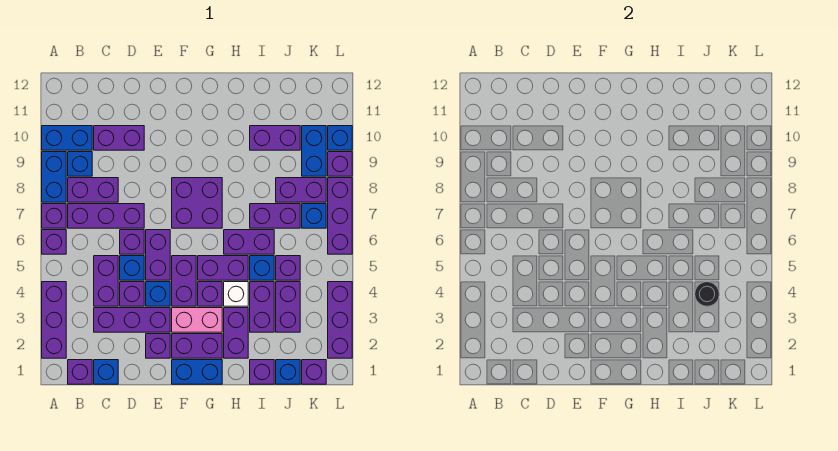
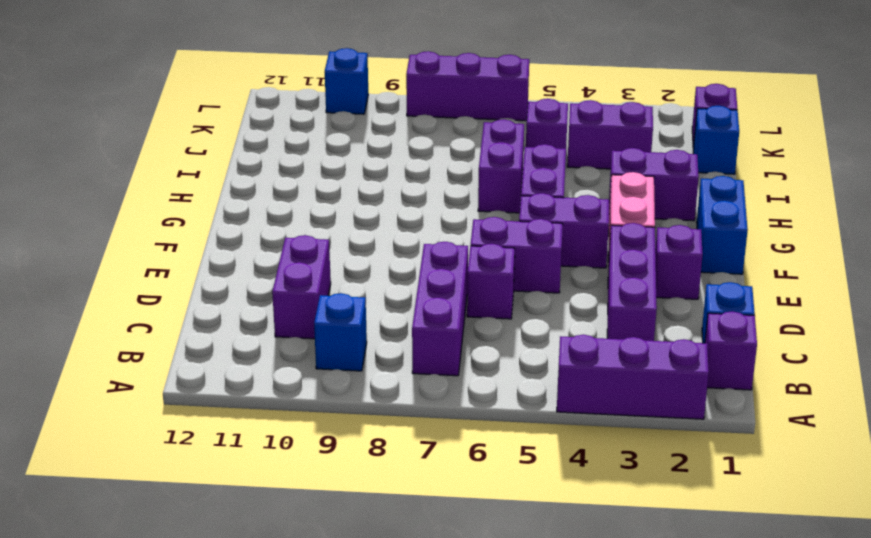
none -> purple 1x1 brick [42,230,66,254]
none -> purple 1x1 brick [42,204,66,228]
none -> blue 1x2 brick [42,152,66,202]
none -> blue 1x2 brick [42,126,92,150]

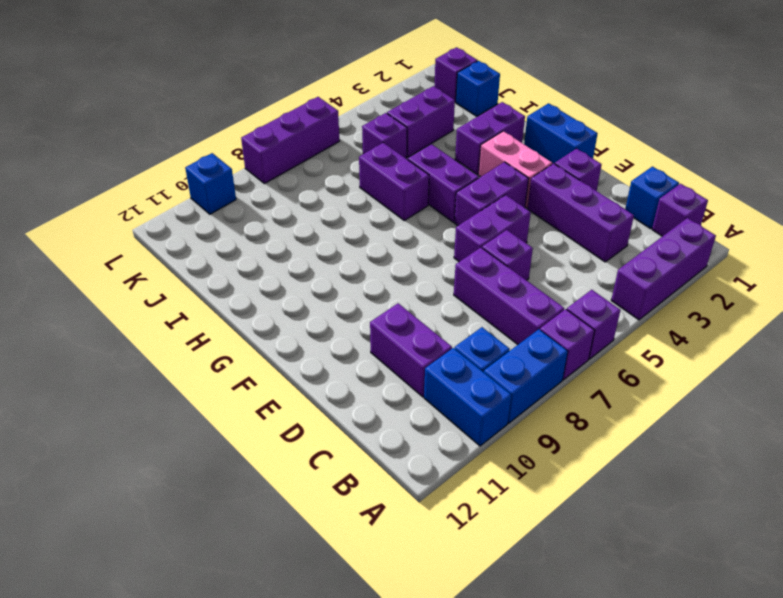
none -> purple 1x2 brick [68,178,118,202]
none -> purple 1x2 brick [94,256,118,306]
none -> purple 1x1 brick [120,282,144,306]
none -> blue 1x1 brick [120,256,144,280]

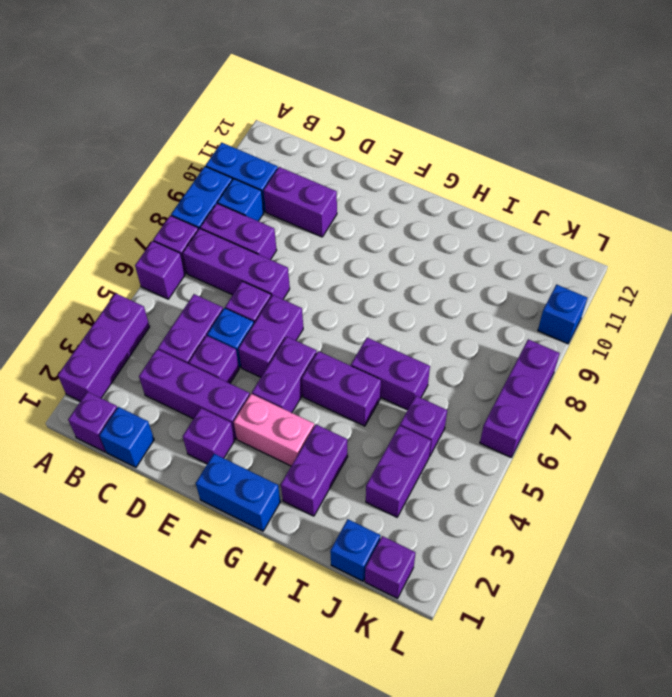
none -> blue 1x1 brick [146,282,170,306]
none -> purple 1x2 brick [172,334,222,358]
none -> purple 2x2 brick [172,178,222,228]
none -> purple 1x1 brick [198,282,222,306]

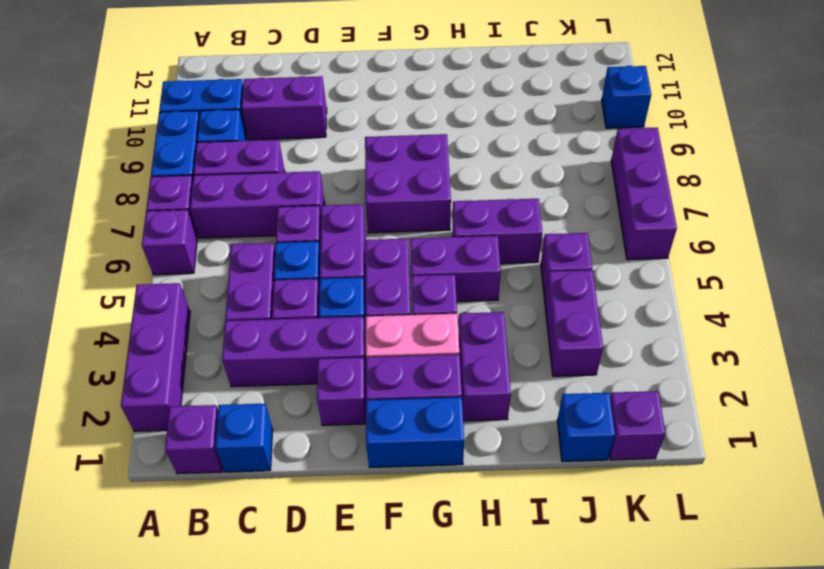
none -> white 1x1 brick [224,282,248,306]
none -> purple 1x1 brick [250,360,274,384]
none -> purple 1x2 brick [250,282,274,332]
none -> blue 1x1 brick [250,256,274,280]

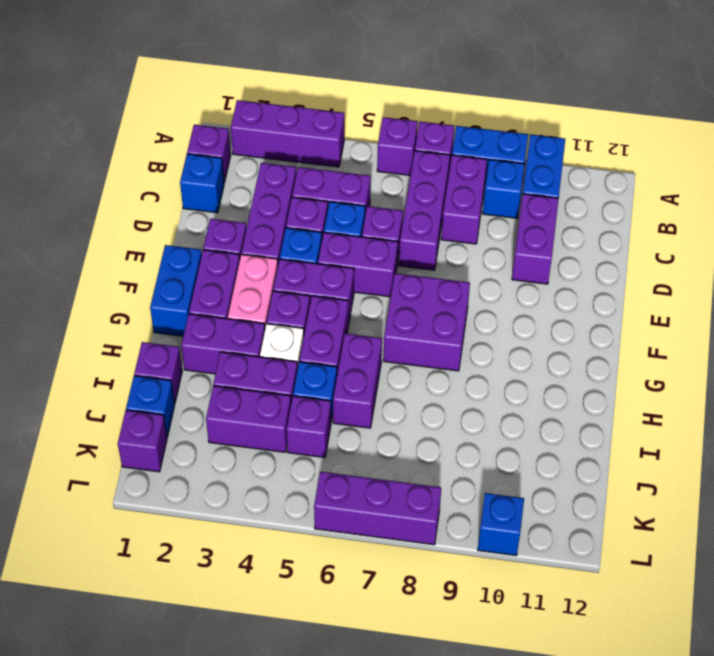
none -> purple 1x2 brick [250,204,300,228]
none -> purple 1x2 brick [250,126,300,150]
none -> purple 1x2 brick [276,178,326,202]
none -> blue 1x1 brick [302,204,326,228]

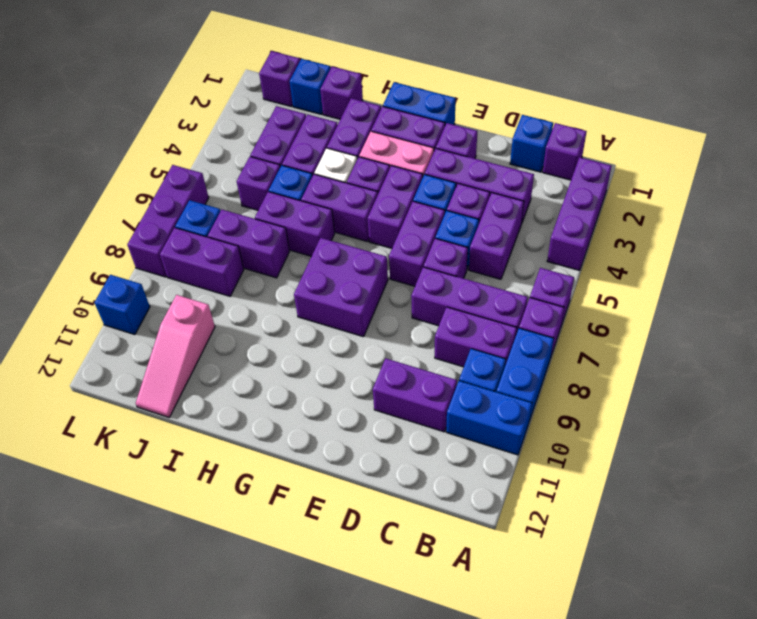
pink 1x3 slope [136,295,215,417] -> purple 1x2 brick [250,126,300,150]
none -> blue 1x2 brick [302,126,326,176]
none -> purple 1x3 brick [328,282,352,358]
none -> purple 1x1 brick [328,152,352,176]
none -> black 1x1 round brick [695,282,719,306]

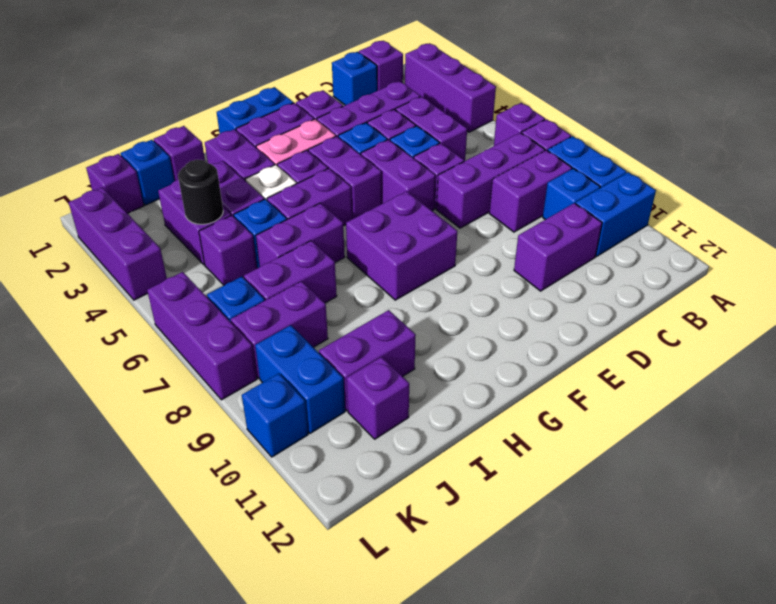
purple 1x1 brick [347,357,409,439] -> purple 1x1 brick moved to [328,152,352,176]

